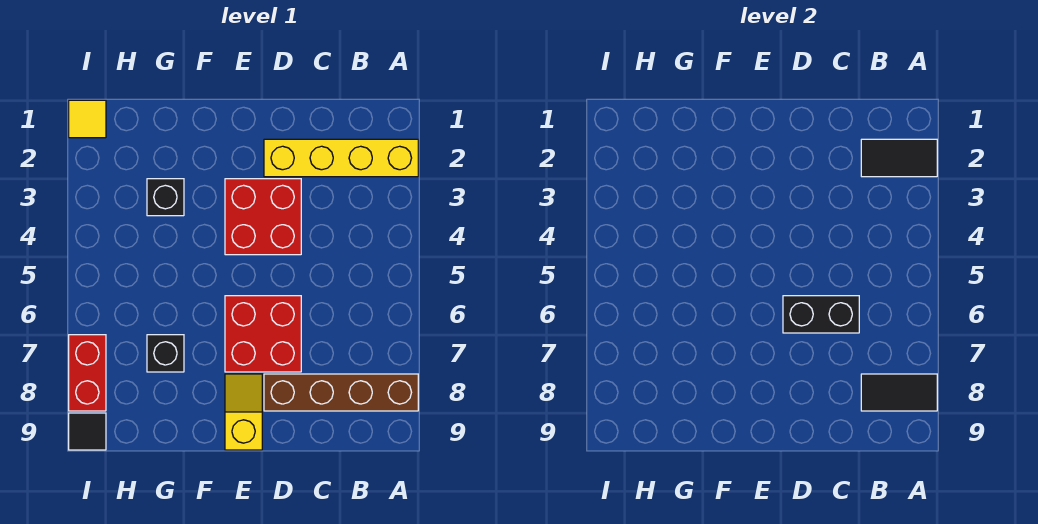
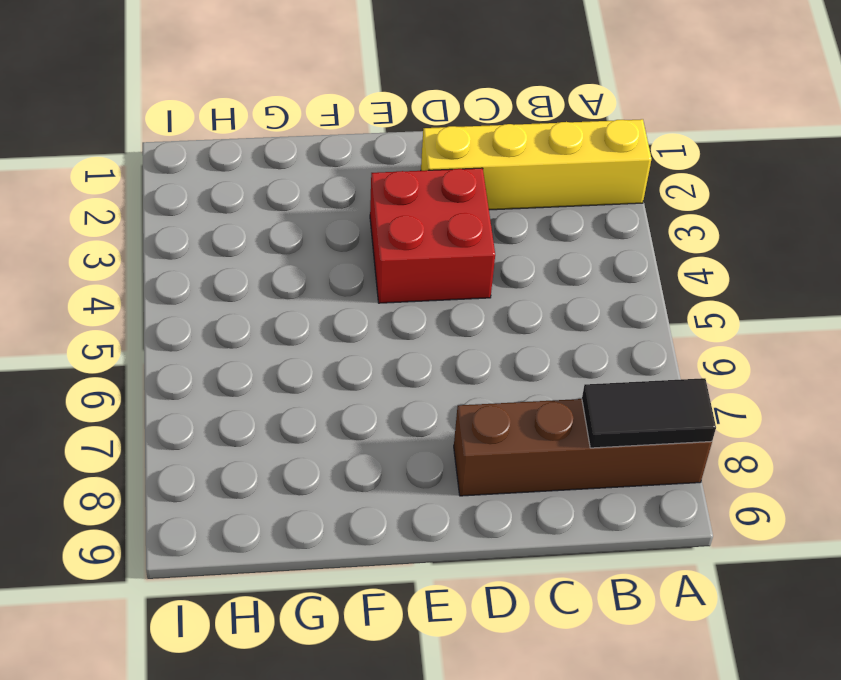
none -> red 2x2 brick [225,296,301,372]
none -> yellow 1x2 slope [225,374,262,450]
none -> black 1x1 brick [147,179,184,216]

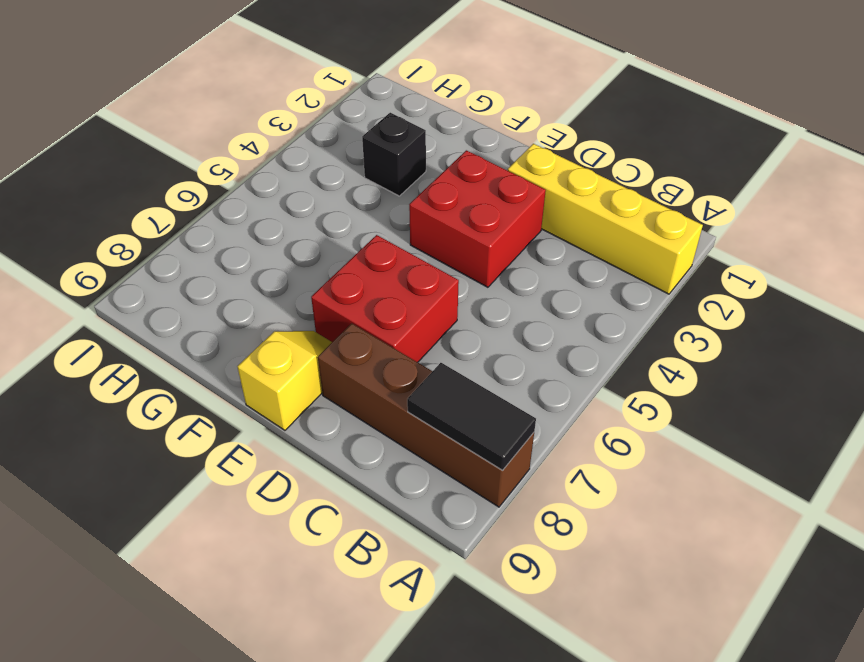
none -> black 1x1 brick [147,335,184,372]
none -> yellow 1x1 tile [69,100,106,138]
none -> red 1x2 brick [69,335,106,411]

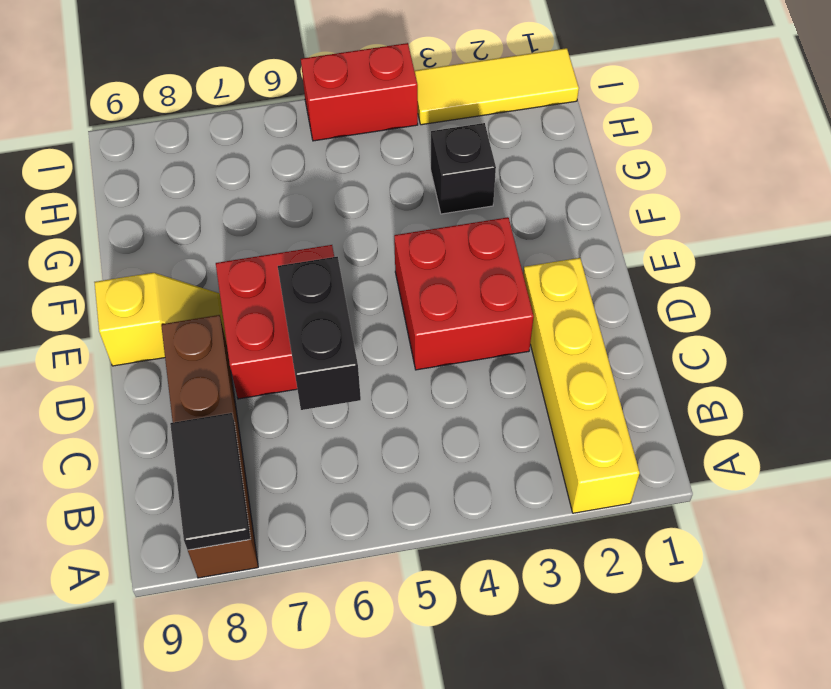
yellow 1x3 tile [415,48,579,125] -> yellow 1x1 tile [69,100,106,138]
red 1x2 brick [301,43,418,141] -> red 1x2 brick moved to [69,335,106,411]
none -> black 1x1 brick [147,335,184,372]
none -> black 1x1 tile [69,413,106,450]
none -> black 1x2 tile [861,139,937,177]

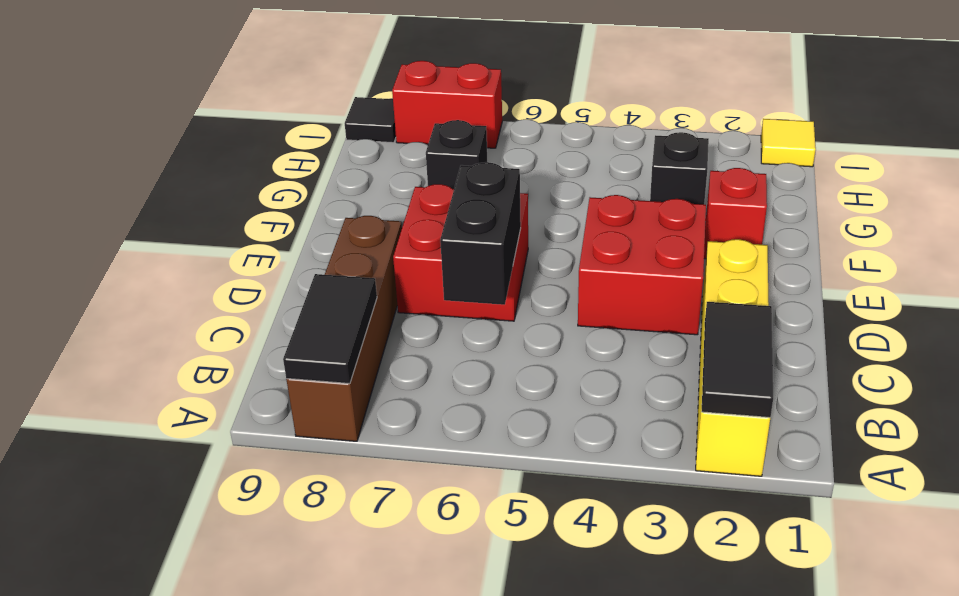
red 1x1 brick [704,168,767,259] -> none
none -> yellow 1x2 slope [225,374,262,450]

